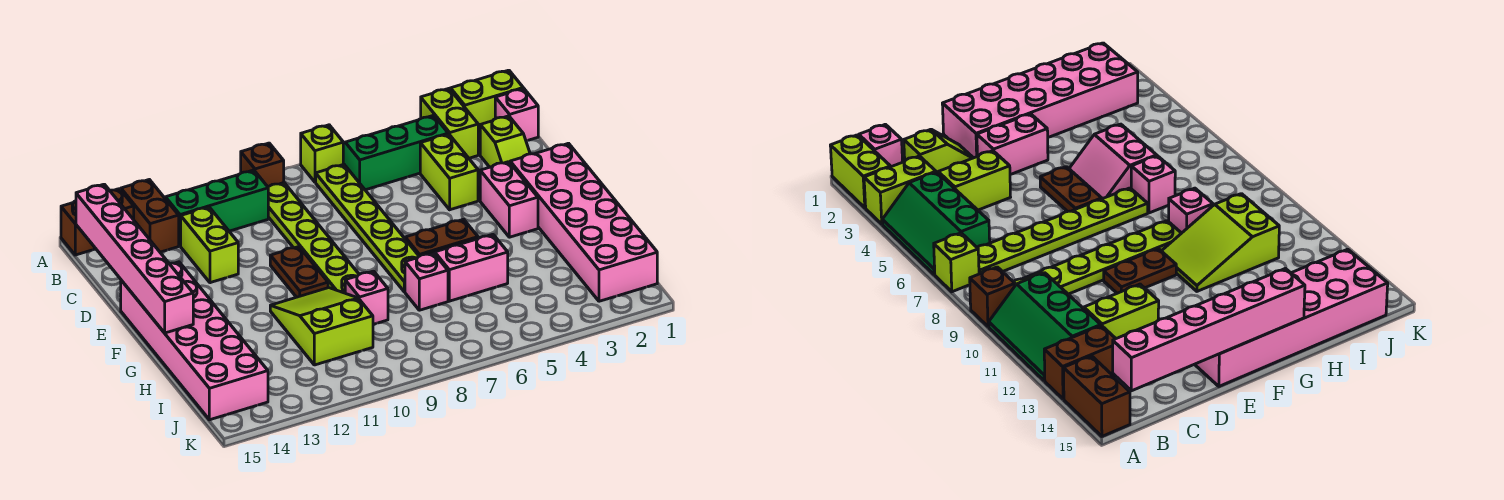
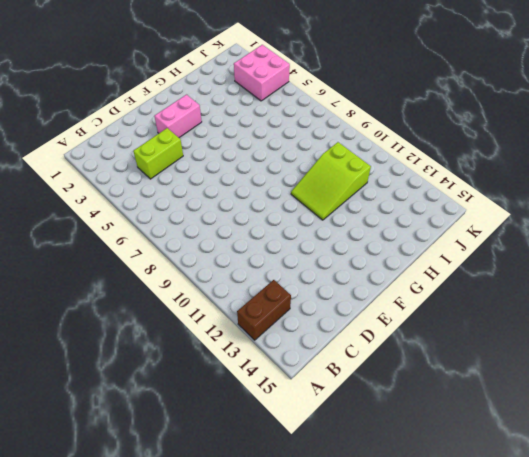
pink 2x2 brick [234,45,290,101] -> none
none -> lime 1x2 brick [451,70,523,133]
none -> lime 1x2 brick [421,89,478,158]
none -> green 2x3 slope [343,115,448,190]

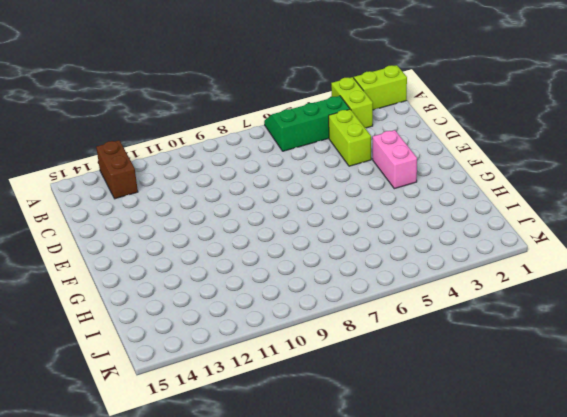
none -> lime 1x1 brick [301,125,343,182]
none -> brown 1x1 brick [241,143,284,187]
none -> green 2x3 slope [164,170,268,246]

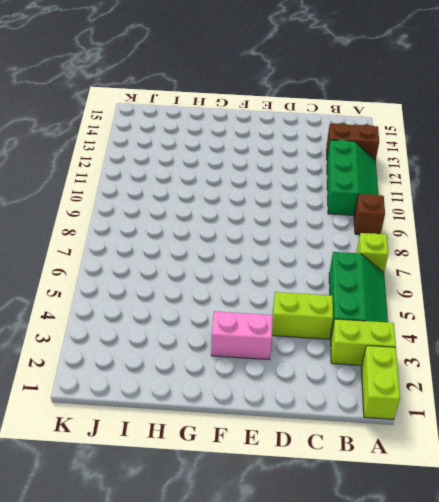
none -> brown 1x2 brick [61,189,134,255]
none -> pink 1x1 brick [495,88,538,141]
none -> lime 1x6 plate [316,164,419,292]

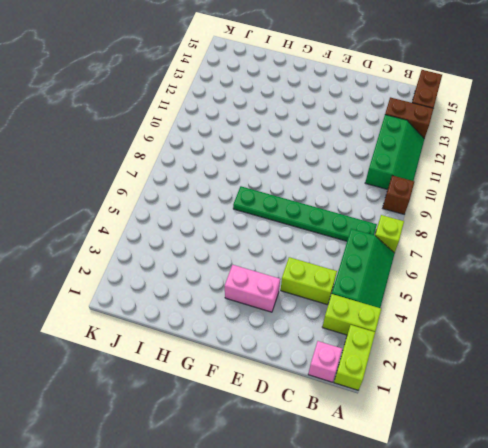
green 1x6 plate [233,186,377,241] -> lime 1x6 plate [316,164,419,292]
none -> lime 1x6 plate [268,183,359,293]
none -> lime 1x2 slope [480,116,530,167]
none -> lime 1x2 brick [181,207,238,283]

